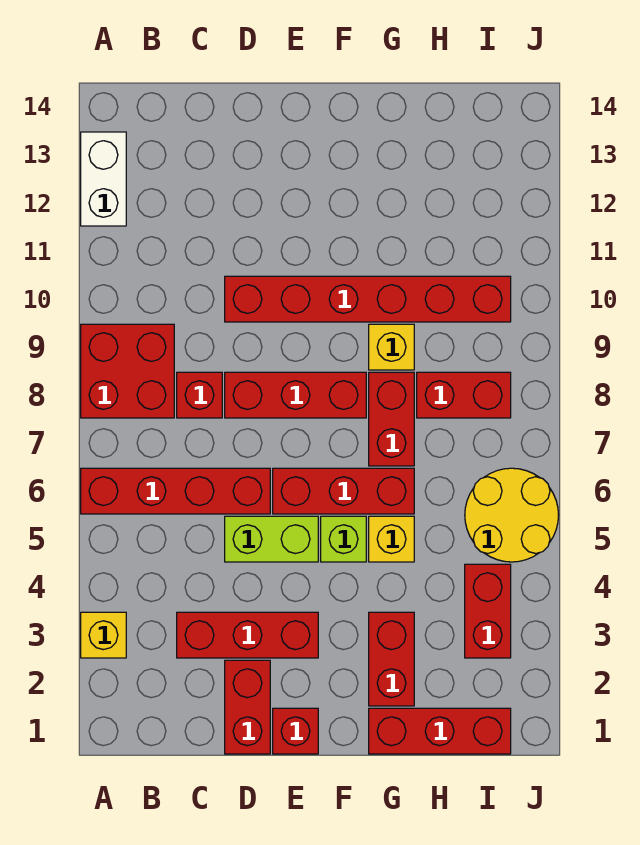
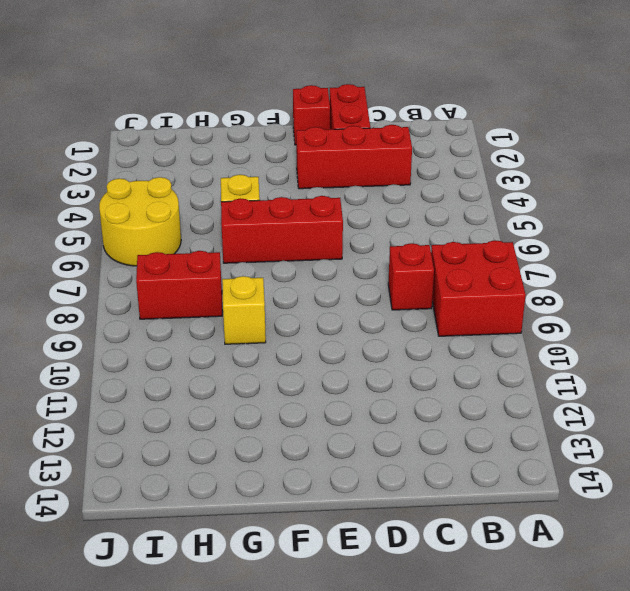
none -> yellow 1x1 brick [81,612,126,658]
none -> red 1x4 brick [81,468,270,514]
none -> white 1x2 brick [81,132,126,226]

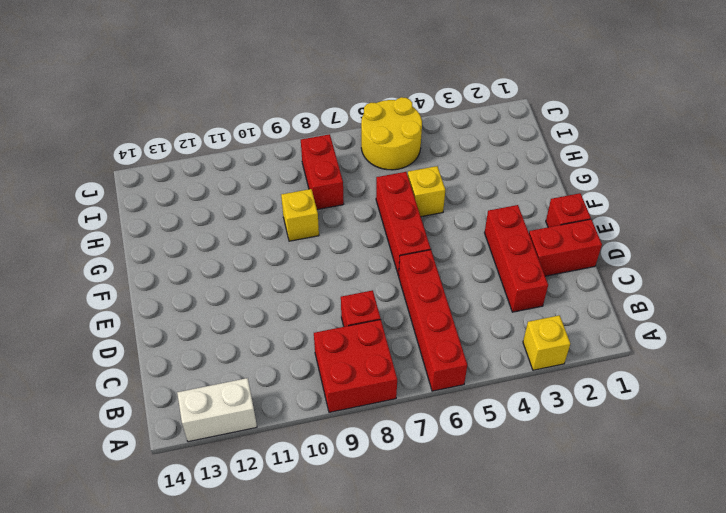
none -> lime 1x2 brick [225,516,318,562]
none -> red 1x3 brick [225,372,366,418]
none -> red 1x6 brick [225,276,511,322]

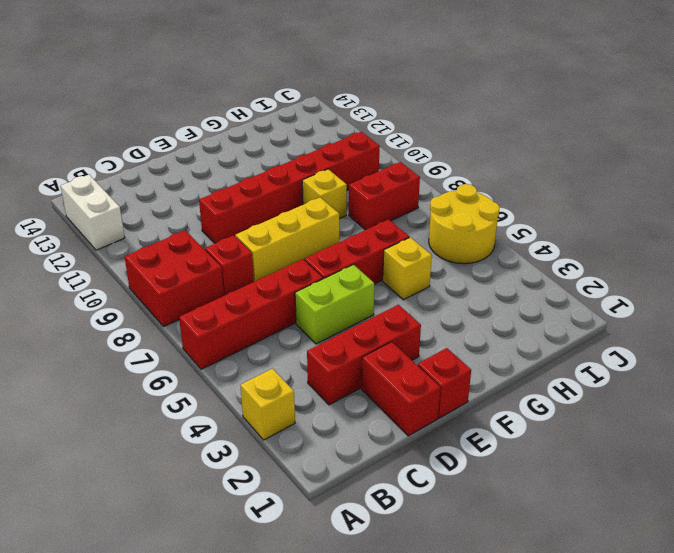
yellow 1x3 brick [235,197,339,282] -> red 1x3 brick [225,372,366,418]
none -> lime 1x1 brick [321,516,366,562]
none -> red 1x3 brick [369,708,511,754]
none -> red 1x2 brick [369,612,414,706]

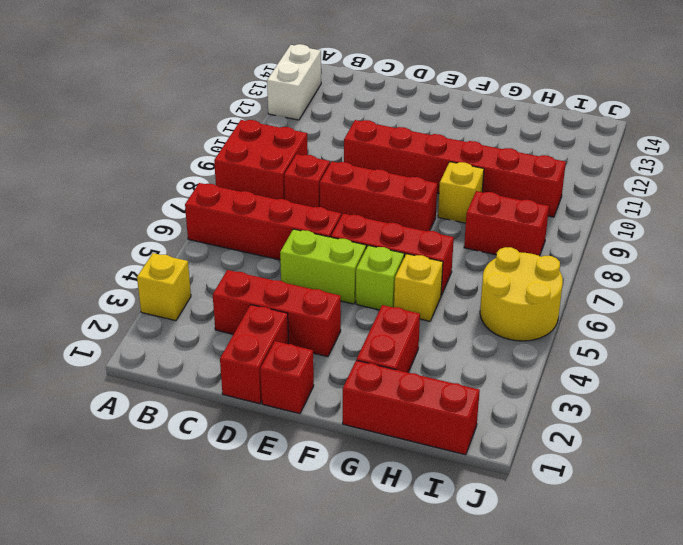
none -> red 1x2 brick [369,372,414,466]
none -> red 1x2 brick [465,564,511,658]

